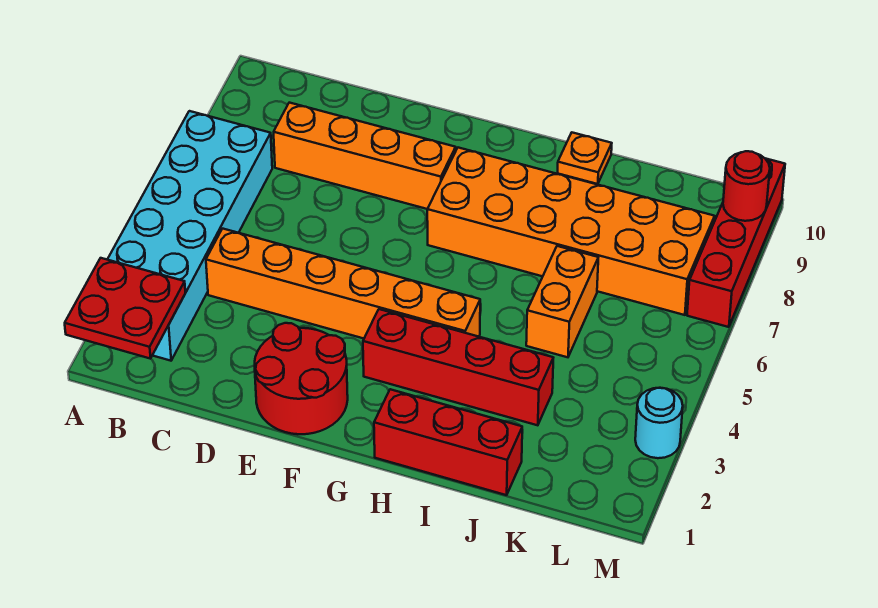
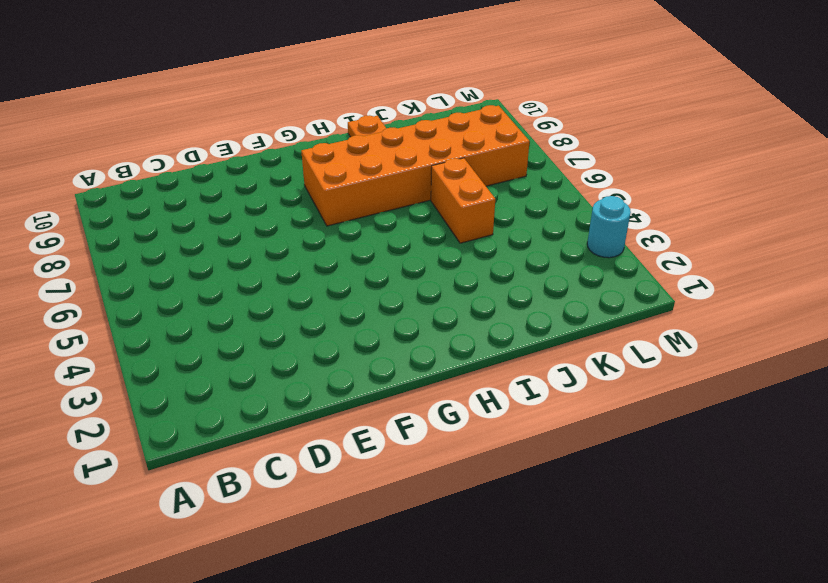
none -> cyan 2x6 brick [107,111,272,361]
none -> orange 1x6 brick [206,229,480,338]
none -> orange 1x4 brick [274,103,456,209]

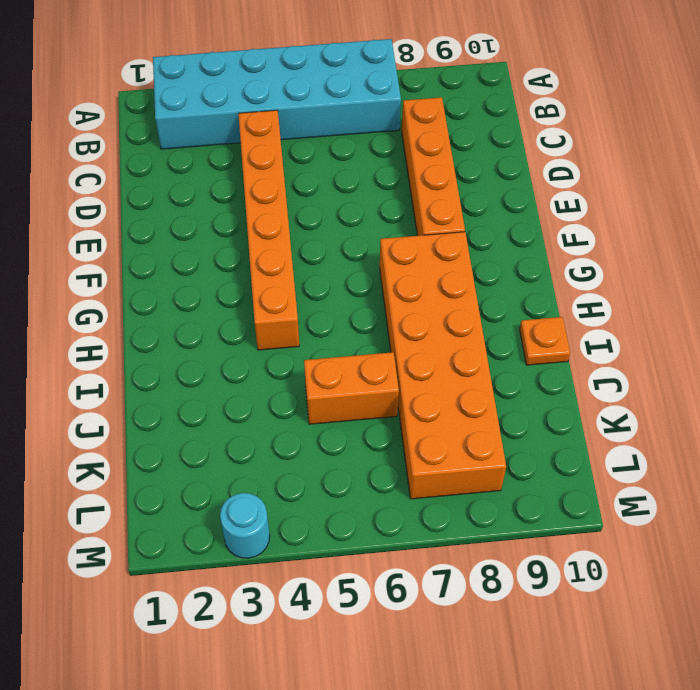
none -> red 2x2 round brick [255,323,348,434]
none -> red 1x4 brick [363,309,553,425]
none -> red 1x3 brick [374,389,522,495]

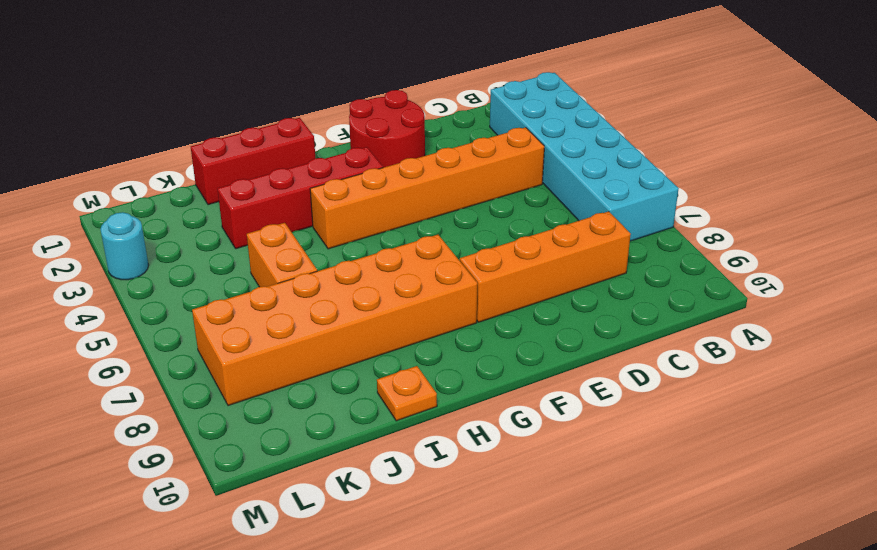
none -> red 1x4 brick [687,159,785,327]
none -> red 2x2 plate [65,258,185,359]
none -> red 1x1 round brick [723,151,770,221]

